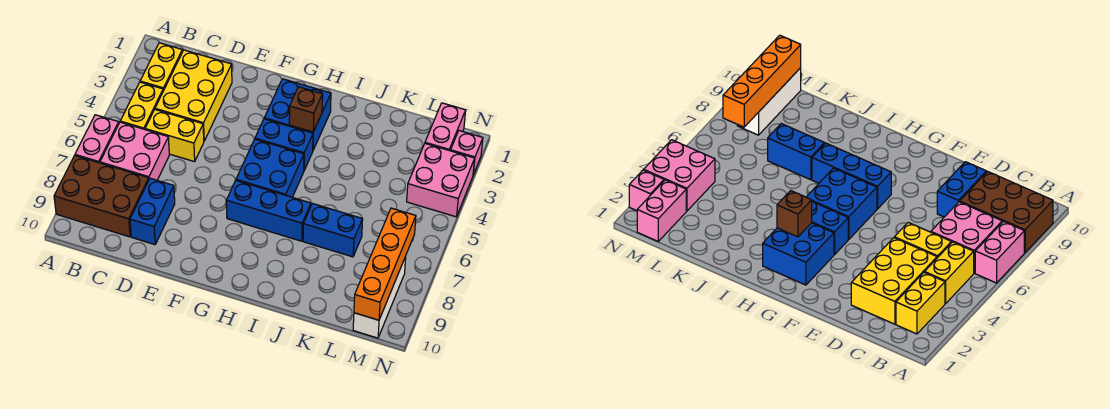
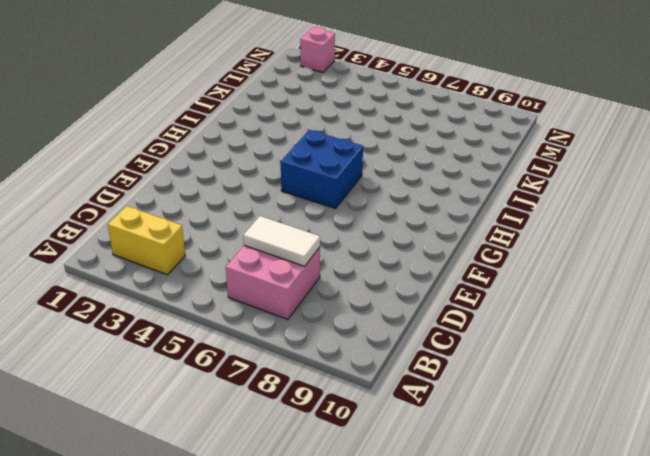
white 1x2 tile [243,216,320,266] -> none
none -> pink 1x2 brick [75,115,119,163]
none -> brown 2x3 brick [54,156,149,237]
none -> yellow 1x2 brick [120,82,163,129]

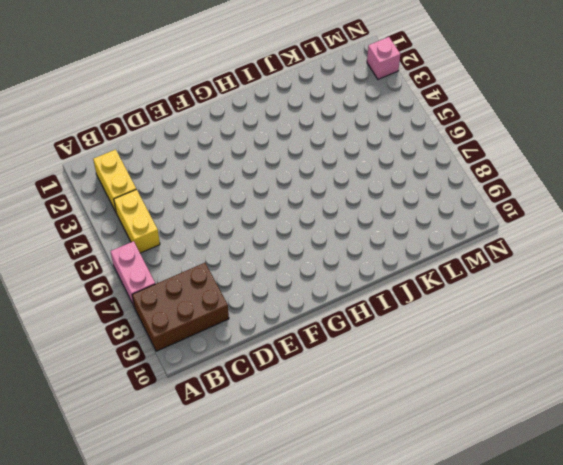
none -> pink 2x2 brick [100,122,169,180]
none -> yellow 2x3 brick [155,50,232,141]
none -> yellow 1x2 brick [145,110,204,162]

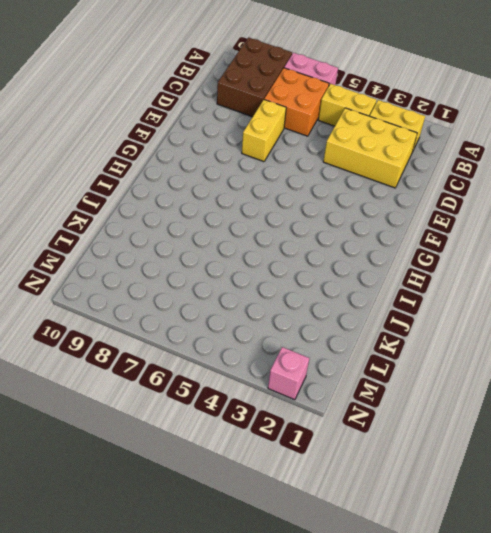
orange 2x2 brick [264,68,329,136] -> pink 2x2 brick [100,122,169,180]
yellow 1x2 brick [242,100,286,162] -> yellow 1x2 brick moved to [145,110,204,162]
none -> blue 1x2 brick [130,178,175,245]
none -> blue 2x2 brick [264,79,331,150]
none -> blue 1x2 brick [255,119,313,170]

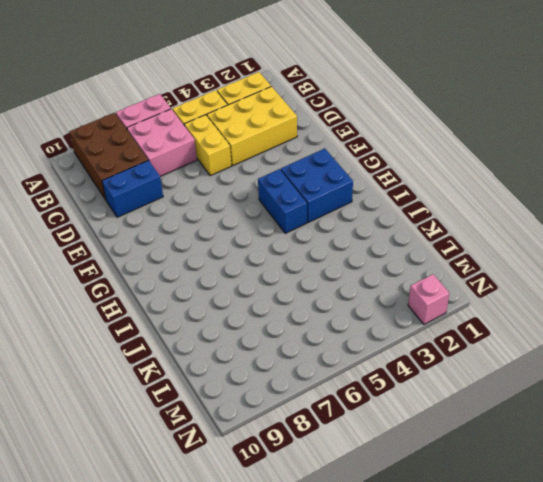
none -> blue 2x2 brick [236,139,304,197]
none -> blue 1x3 brick [226,180,311,241]
none -> blue 1x2 brick [303,204,363,257]

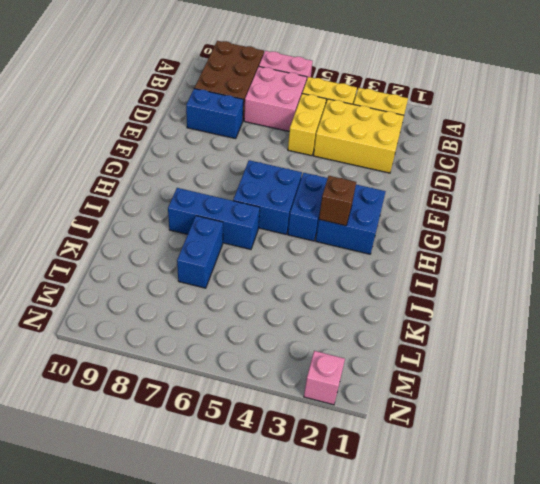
blue 1x3 brick [168,188,260,250] -> blue 1x3 brick turned to [226,180,311,241]
none -> pink 1x2 brick [425,103,466,151]
none -> pink 2x2 brick [407,144,475,217]
none -> white 1x3 brick [353,257,406,338]

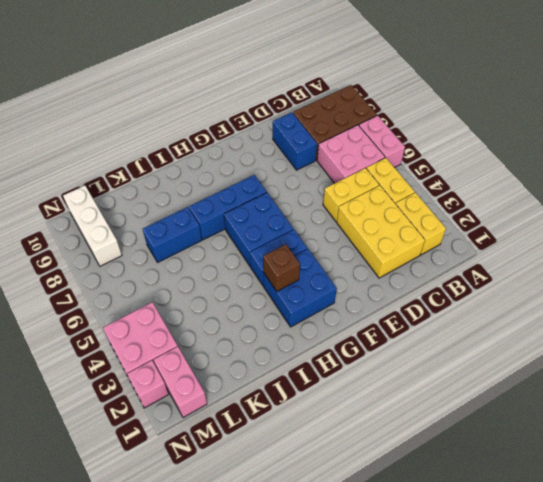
none -> orange 1x4 brick [354,208,416,320]

